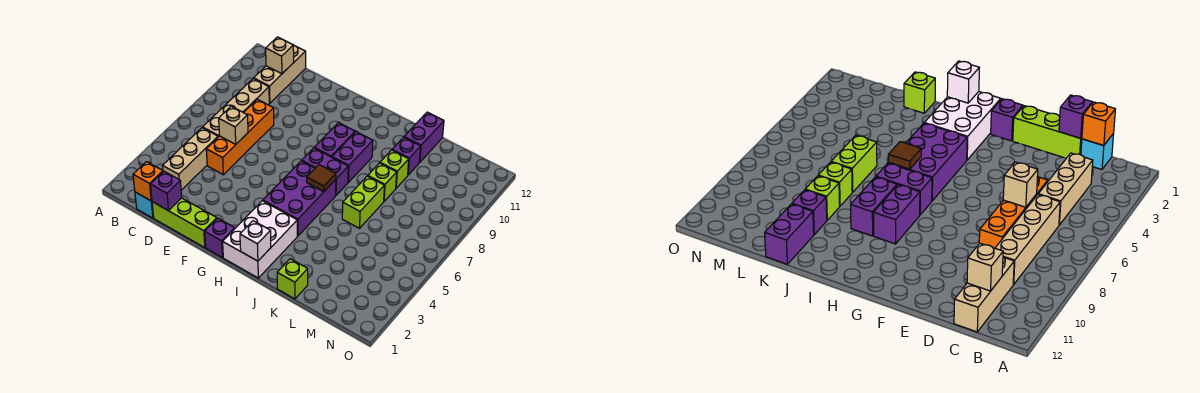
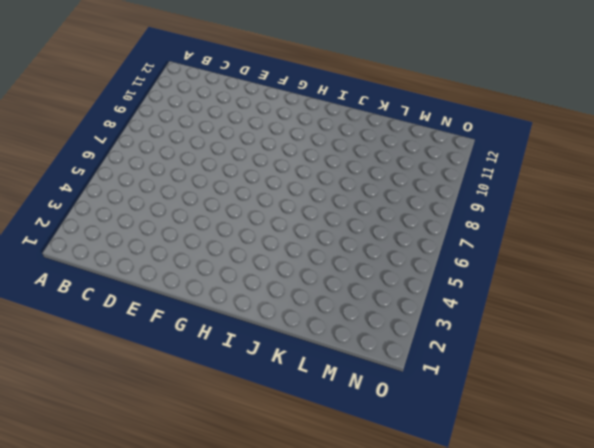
none -> cyan 1x1 brick [135,192,154,218]
none -> tan 1x3 brick [163,128,218,190]
none -> tan 1x4 brick [203,78,269,137]

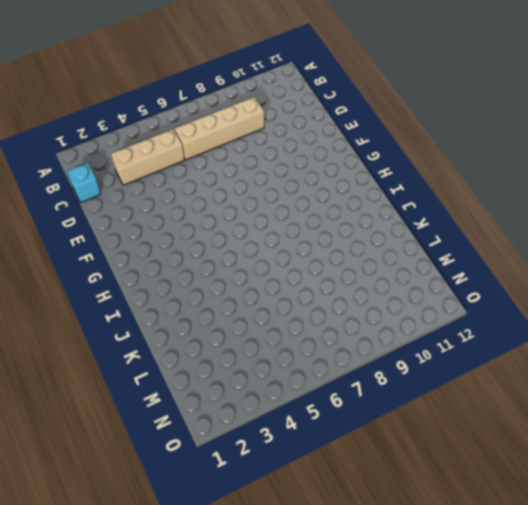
none -> tan 1x3 brick [254,45,306,103]
none -> lime 1x3 brick [152,198,217,248]
none -> orange 1x4 brick [206,99,274,175]

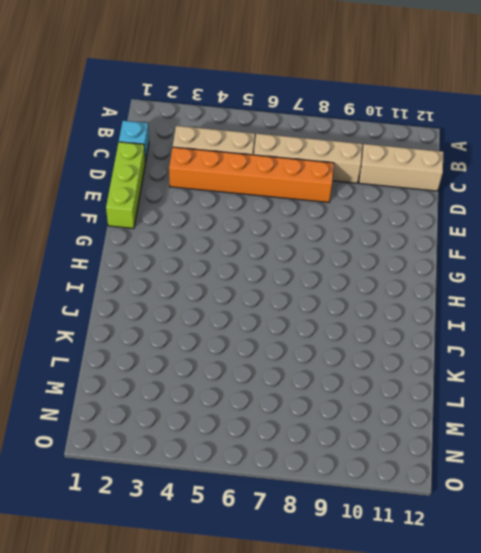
orange 1x6 brick [169,147,334,202] -> orange 1x4 brick [206,99,274,175]
none -> purple 1x1 brick [205,218,235,258]
none -> white 2x3 brick [223,201,297,278]
none -> purple 2x3 brick [263,161,336,236]

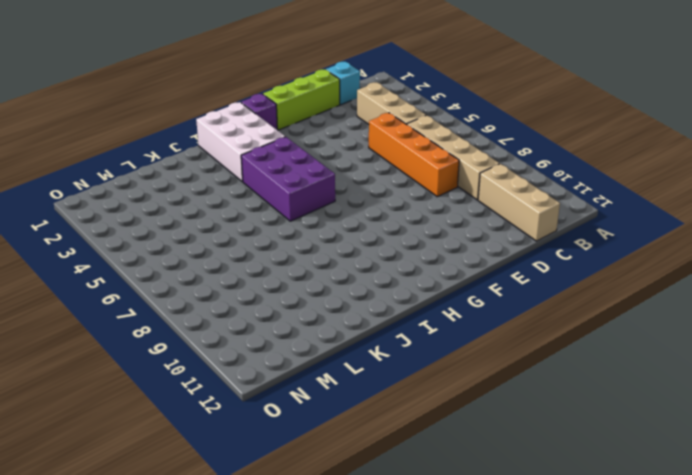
none -> purple 1x2 brick [302,148,348,196]
none -> purple 1x2 brick [314,123,355,157]
none -> purple 1x2 brick [332,132,373,182]

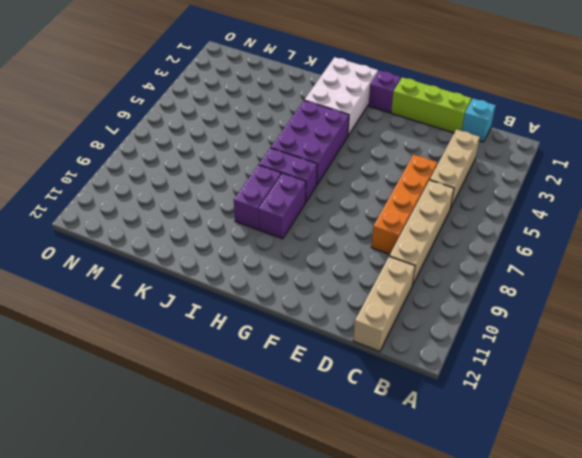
none -> lime 1x1 brick [277,259,308,299]
none -> lime 1x2 brick [342,176,384,228]
none -> lime 1x1 brick [368,163,397,201]

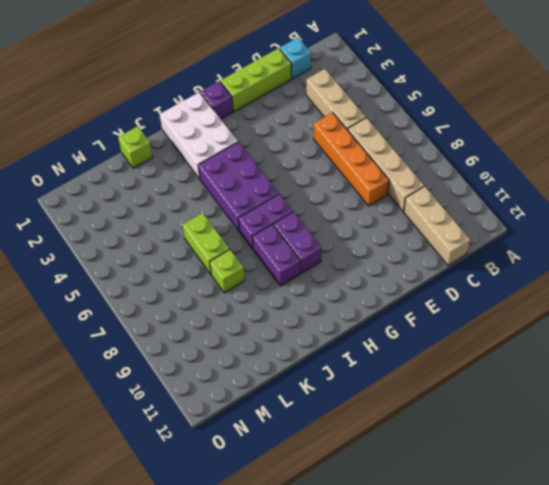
none -> lime 1x1 brick [380,150,409,188]
none -> purple 1x1 brick [392,137,421,175]
none -> purple 1x2 brick [404,112,444,162]

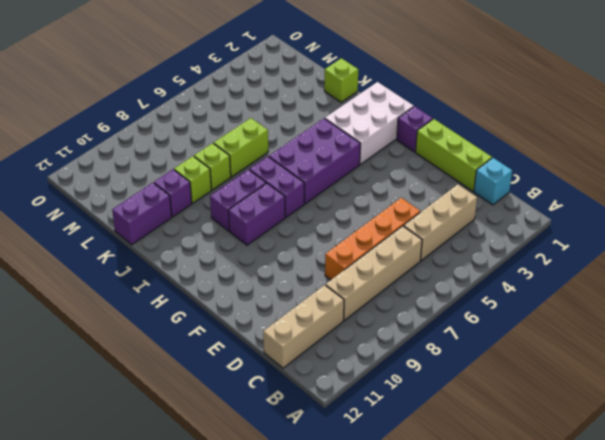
none -> orange 1x1 brick [133,162,163,201]
none -> tan 1x1 brick [266,37,294,74]
none -> purple 1x1 brick [150,171,182,211]

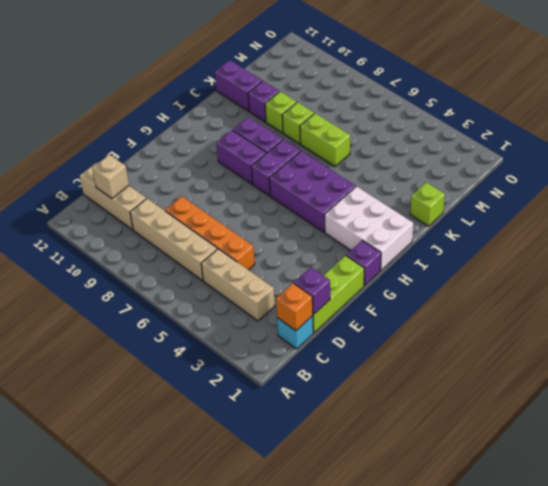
none -> tan 1x1 brick [219,106,248,144]
none -> white 1x1 brick [240,221,271,261]
none -> brown 1x1 tile [307,165,336,191]

